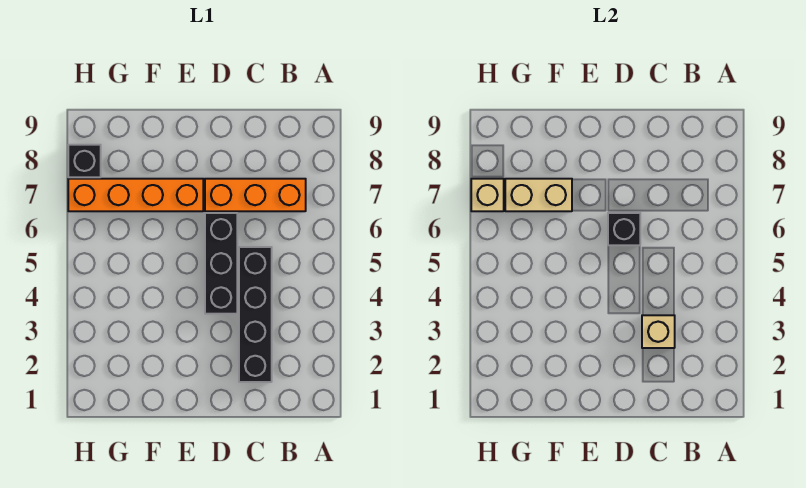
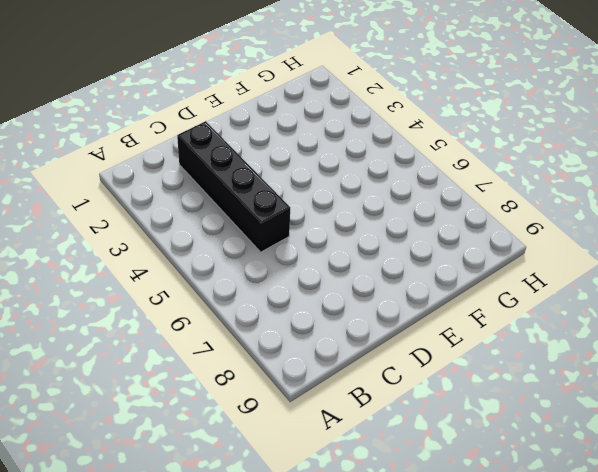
none -> orange 1x3 brick [205,179,306,211]
none -> black 1x3 brick [205,213,237,314]

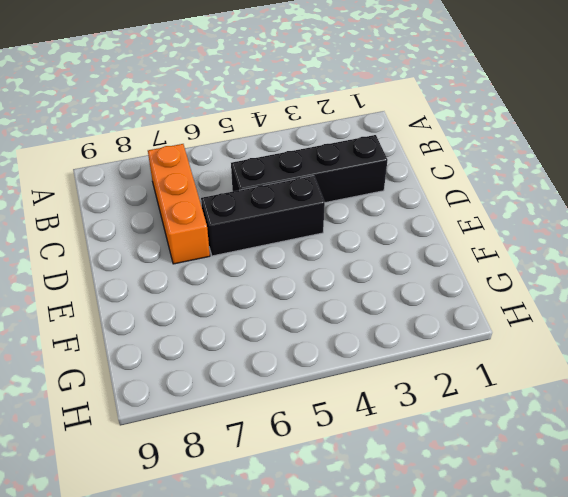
none -> orange 1x4 brick [68,179,203,211]
none -> black 1x1 brick [68,145,101,177]

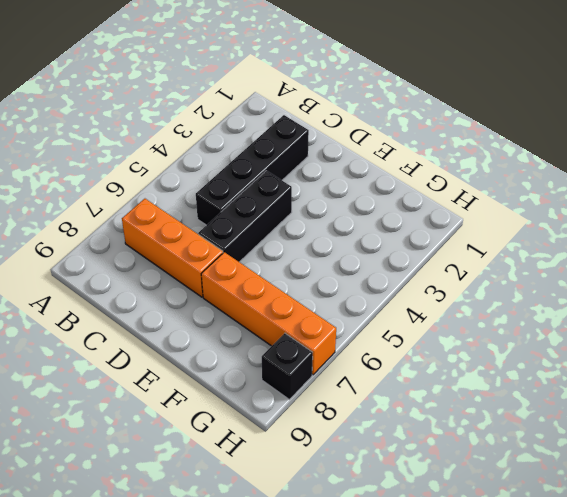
none -> tan 1x1 brick [642,315,675,348]
none -> black 1x1 brick [608,213,640,245]

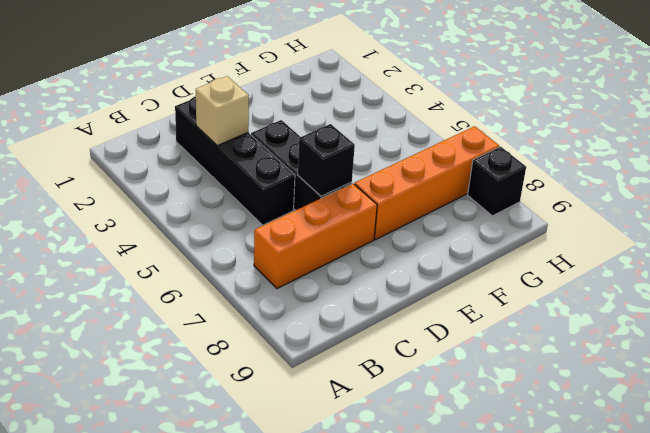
none -> tan 1x2 brick [505,179,572,211]
none -> tan 1x1 brick [471,179,504,211]

